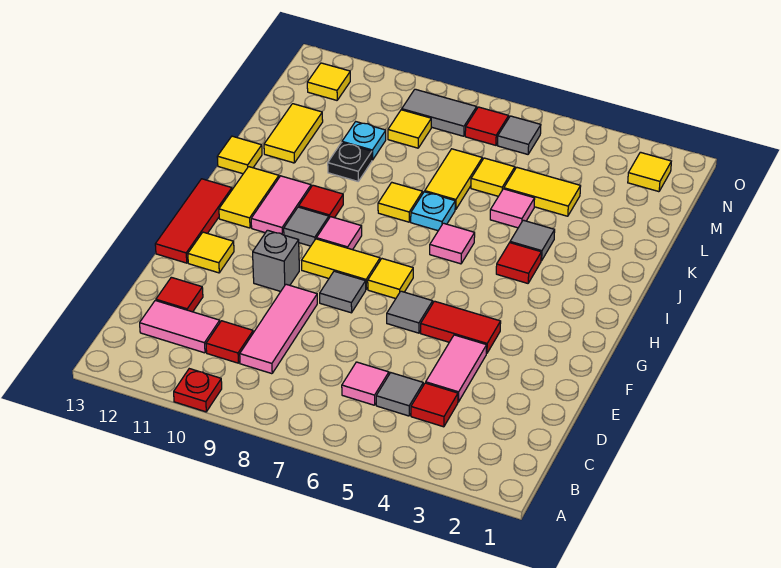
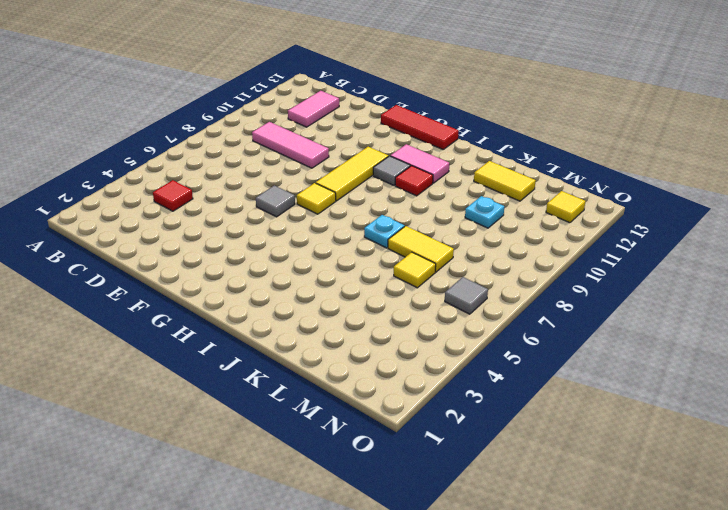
yellow 1x3 tile [316,147,389,201] -> yellow 1x2 tile [302,239,380,289]
none -> red 1x1 plate [174,369,222,412]
none -> grey 1x1 tile [376,373,423,416]
none -> pink 1x1 tile [342,362,389,405]
none -> red 1x1 tile [206,321,253,363]

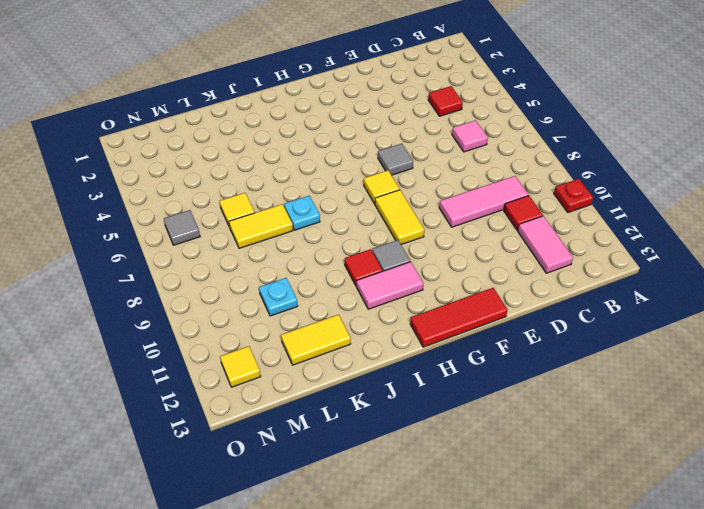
none -> grey 1x1 tile [376,373,423,416]
none -> pink 1x2 tile [426,335,487,402]
none -> red 1x1 tile [156,277,203,312]
none -> red 1x2 tile [421,301,501,354]

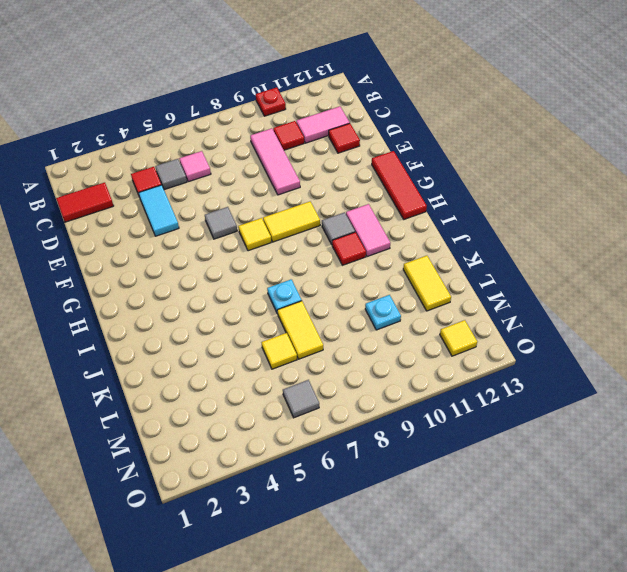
red 1x2 tile [56,182,114,222] -> red 1x2 tile moved to [421,301,501,354]
cyan 1x2 tile [139,185,179,236] -> pink 1x2 tile [426,335,487,402]
none -> grey 1x1 tile [320,271,366,313]
none -> grey 1x1 brick [253,230,299,291]
none -> yellow 1x1 tile [188,232,234,273]
none -> pink 1x1 tile [316,217,362,250]

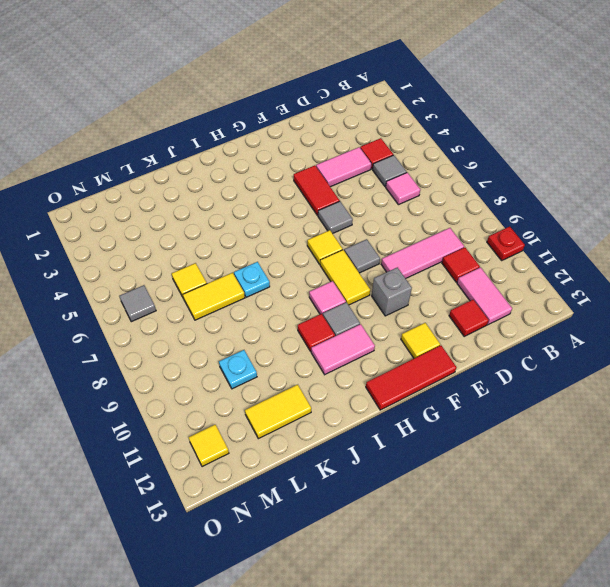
none -> yellow 1x2 tile [219,167,279,228]
none -> red 1x1 tile [496,243,541,283]
none -> pink 1x1 tile [430,223,475,264]
none -> grey 1x1 tile [510,220,555,261]

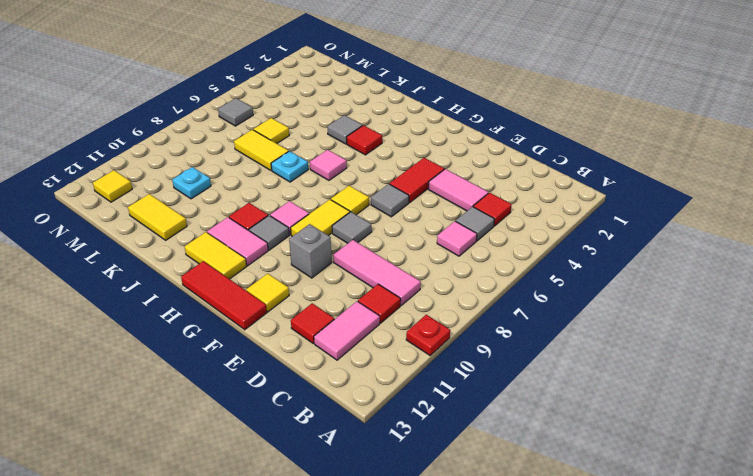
none -> yellow 1x1 tile [378,183,423,222]
none -> yellow 1x1 tile [217,136,262,174]
none -> pink 1x1 tile [490,189,535,228]
none -> black 1x1 plate [328,143,372,181]

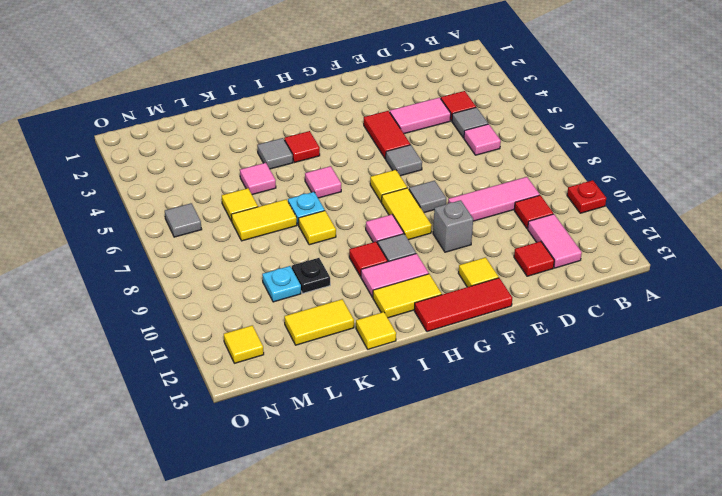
none -> yellow 1x2 tile [504,167,581,216]
none -> yellow 1x1 tile [388,110,431,148]
none -> yellow 1x1 tile [628,152,671,192]
none -> red 1x1 tile [465,107,509,145]

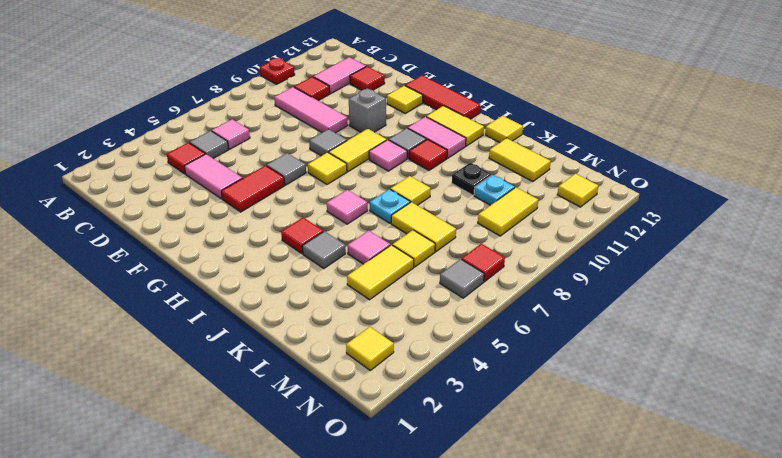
yellow 1x2 tile [478,187,538,236] -> yellow 1x1 tile [388,110,431,148]
none -> grey 1x2 tile [402,89,477,136]

